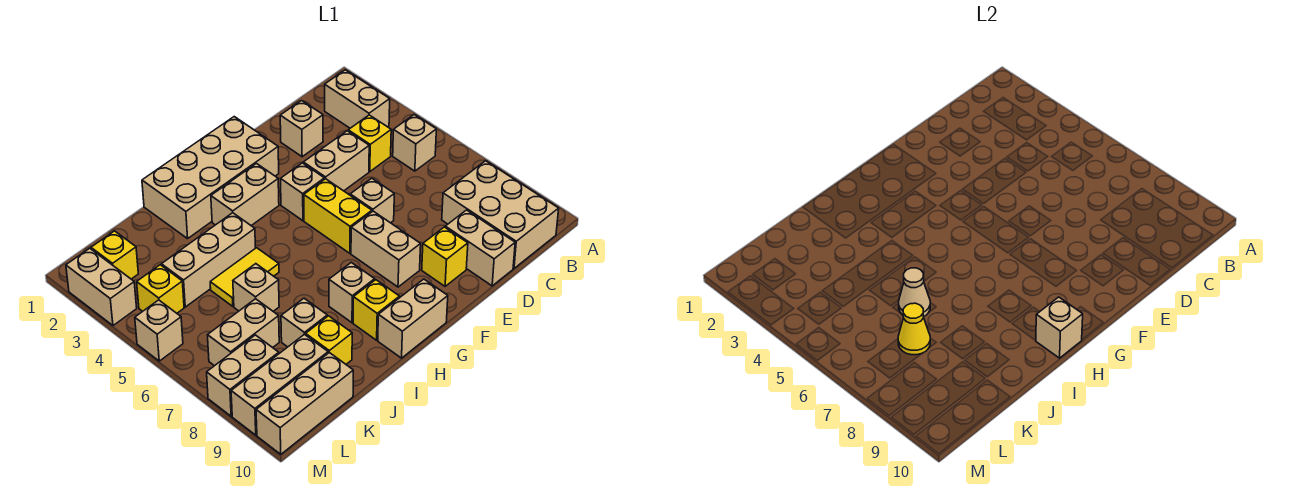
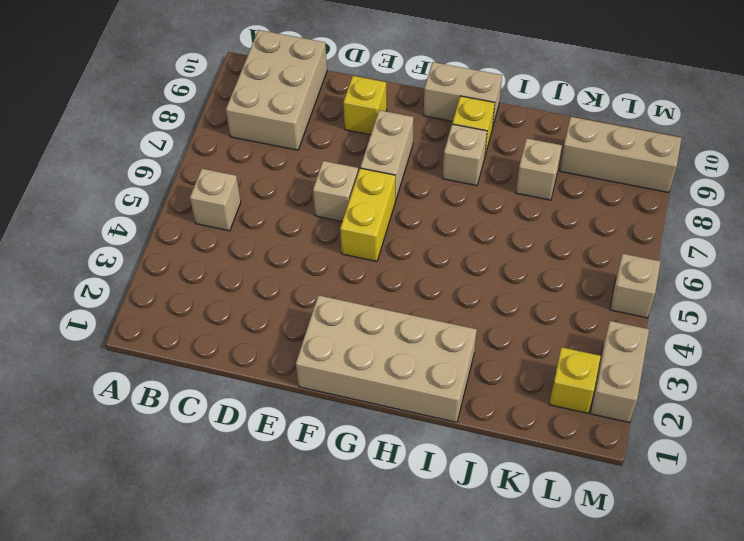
none -> tan 1x2 brick [325,70,390,128]
none -> yellow 1x1 brick [348,115,391,172]
none -> tan 1x1 brick [280,101,323,157]
none -> tan 1x2 brick [303,131,369,191]

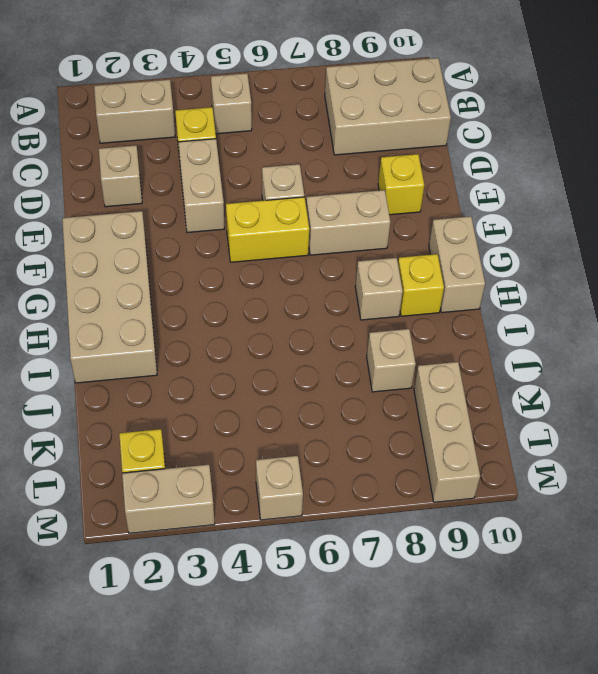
none -> tan 1x2 brick [445,210,515,286]
none -> tan 1x1 brick [281,163,324,221]
none -> tan 1x2 brick [211,163,279,226]
none -> tan 1x3 brick [161,213,256,307]

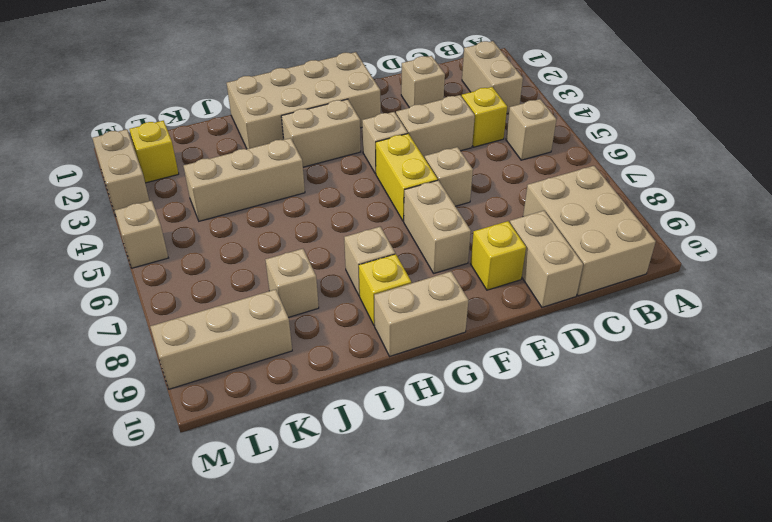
none -> yellow 1x2 tile [210,248,279,306]
none -> tan 1x1 brick [233,264,279,311]
none -> yellow 1x1 brick [306,316,352,364]
none -> tan 1x2 brick [208,299,279,366]

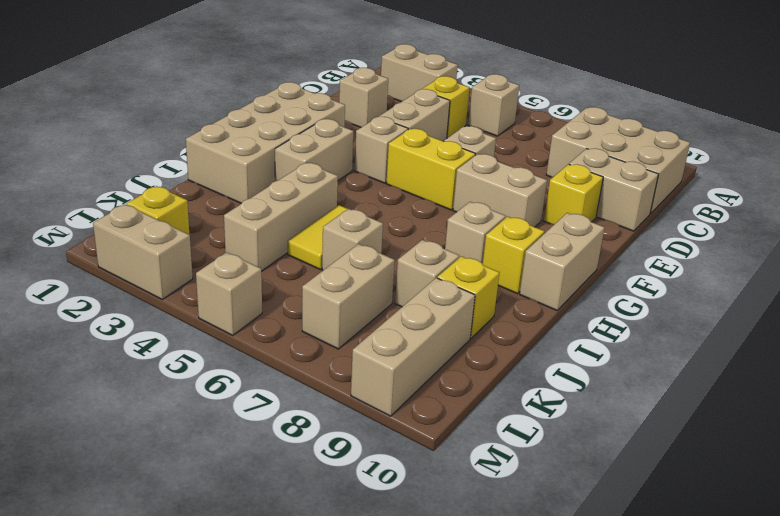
none -> tan 1x3 brick [256,353,353,454]
none -> yellow 1x1 brick [137,265,184,313]
none -> tan 1x2 brick [207,335,279,416]
none -> tan 1x1 brick [1036,297,1083,358]

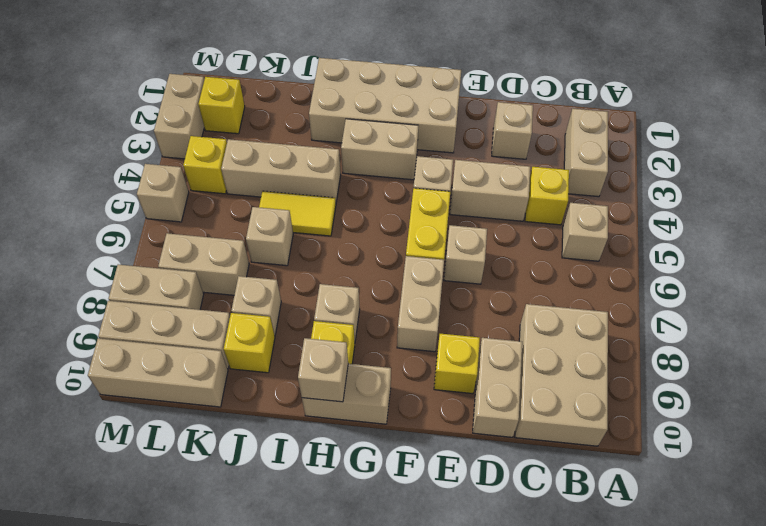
none -> tan 1x1 cone [899,268,930,317]
none -> yellow 1x1 cone [898,303,930,355]

